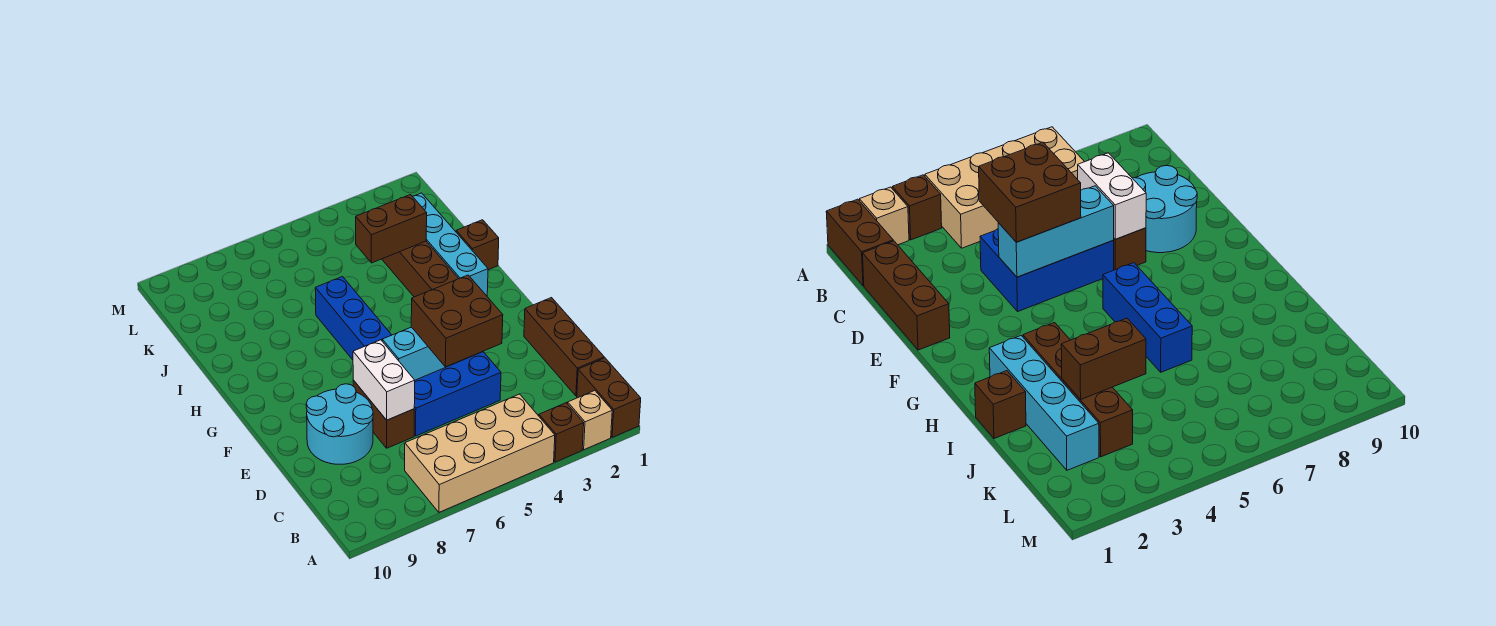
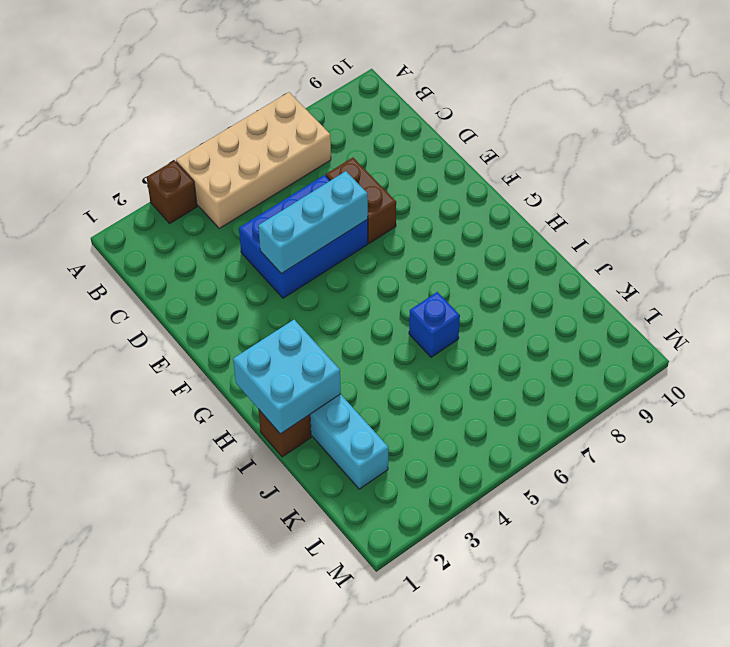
cyan 2x2 brick [233,320,341,434] -> none
blue 1x1 brick [409,292,460,357] -> blue 1x3 brick [315,277,391,360]
none -> brown 1x2 brick [577,358,641,437]
none -> tan 1x1 brick [568,391,612,450]
none -> brown 1x3 brick [524,298,604,396]

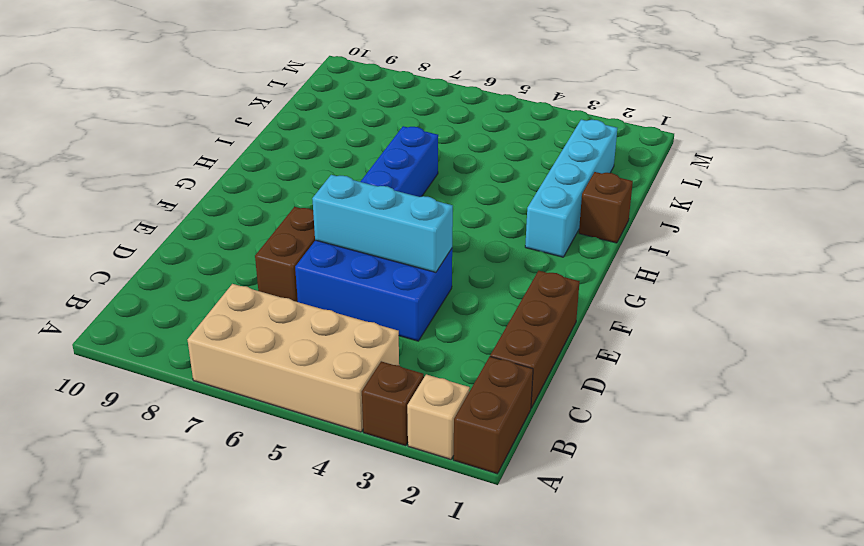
none -> cyan 2x2 round brick [306,384,373,464]
none -> brown 1x4 brick [382,241,459,297]
none -> white 1x2 brick [353,340,415,420]

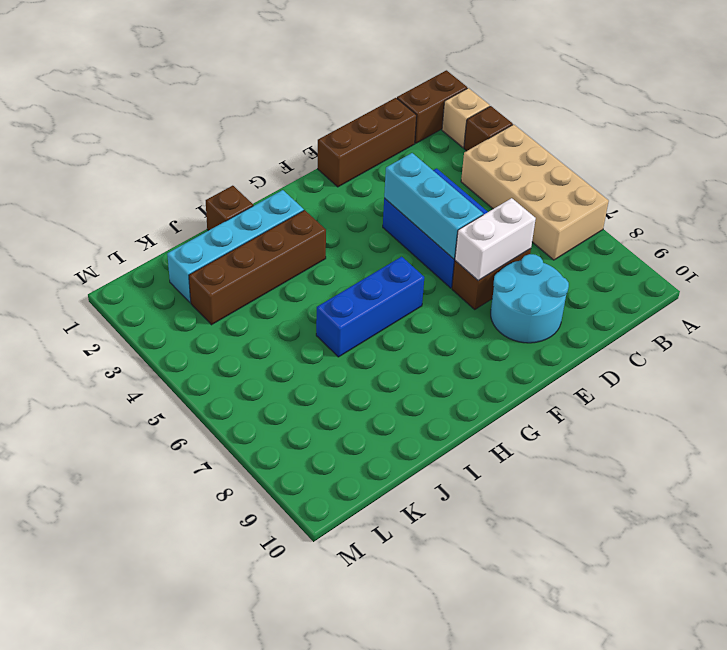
none -> brown 1x2 brick [356,195,427,263]
none -> brown 2x2 brick [411,275,503,367]

